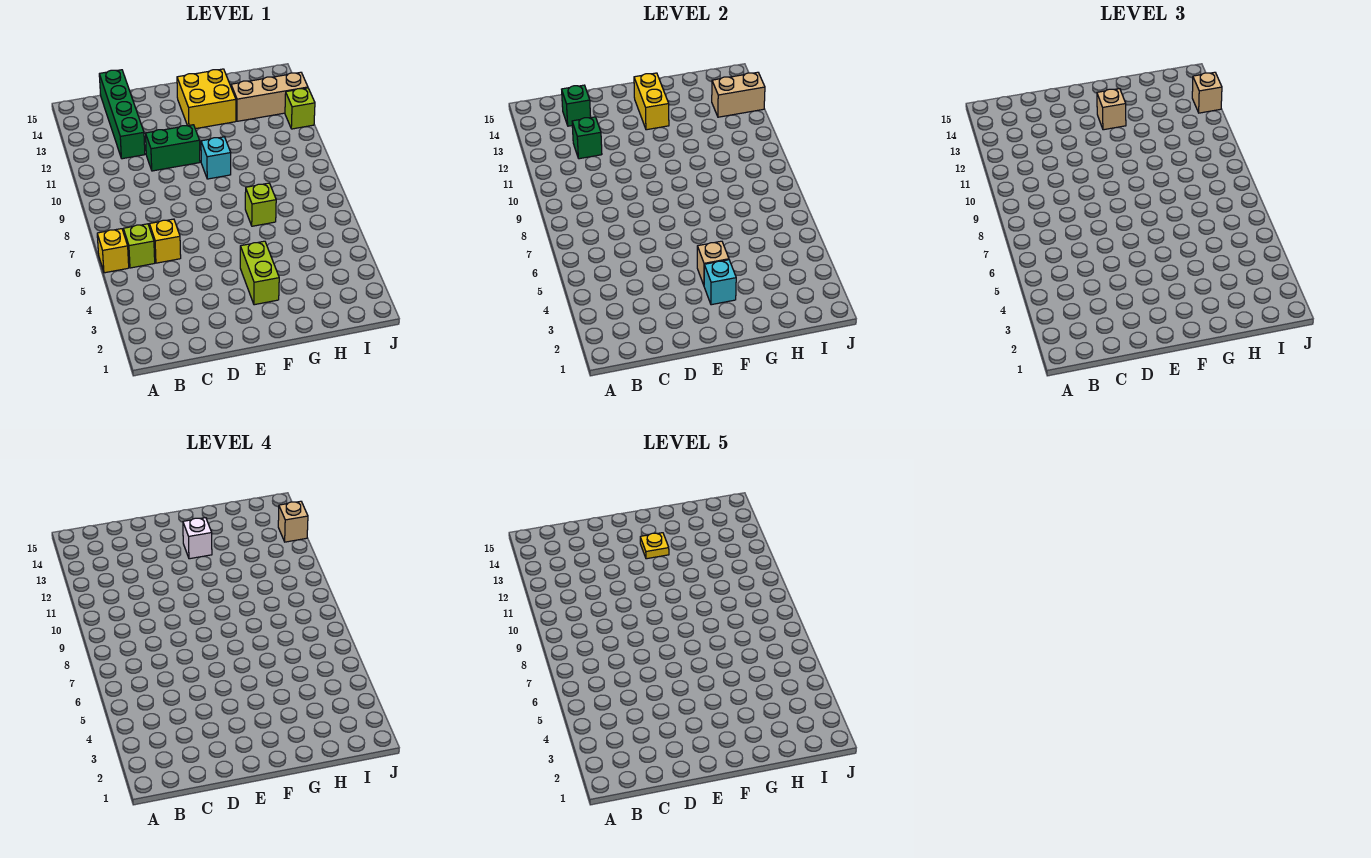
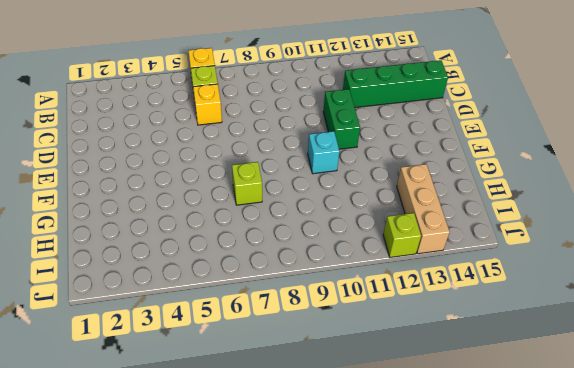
none -> lime 1x2 brick [240,241,279,305]
none -> yellow 2x2 brick [177,69,236,129]
none -> green 1x1 brick [572,117,602,159]

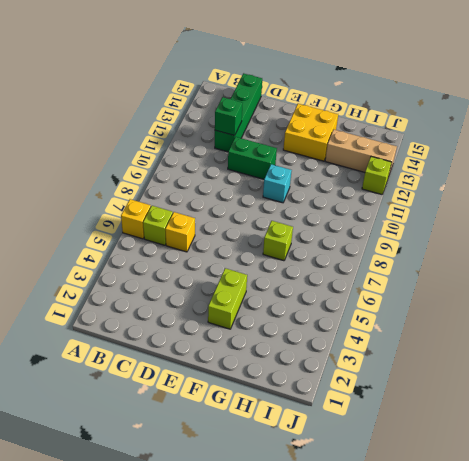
none -> green 1x1 brick [562,85,591,126]
none -> cyan 1x1 brick [704,260,736,305]
none -> tan 1x1 brick [697,241,729,285]

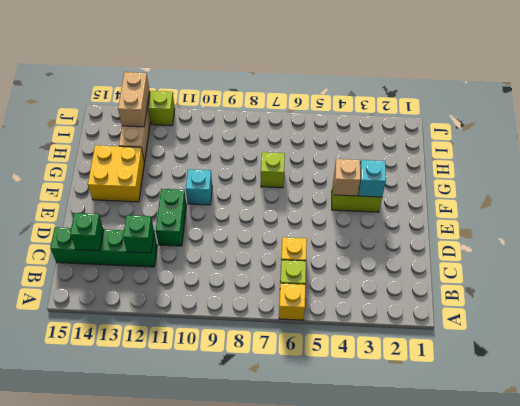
none -> yellow 1x2 brick [634,73,669,130]
none -> tan 1x1 brick [1097,89,1126,130]
none -> tan 1x1 brick [1192,72,1222,113]

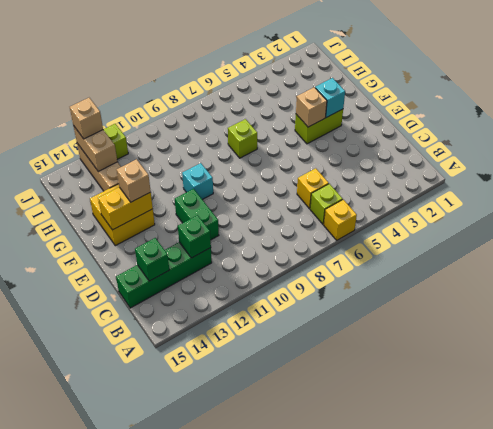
none -> white 1x1 brick [183,518,212,559]
none -> tan 1x1 brick [278,501,308,542]
none -> yellow 1x1 plate [640,533,669,559]

